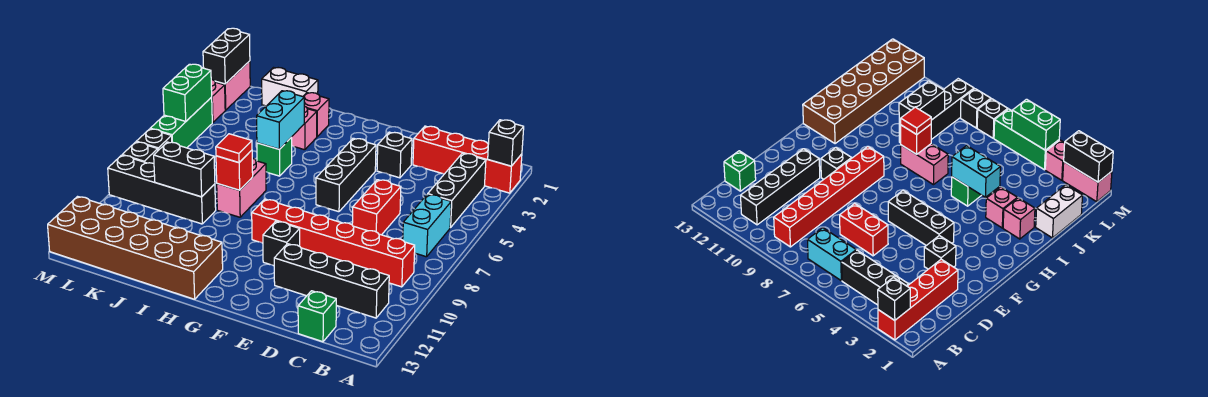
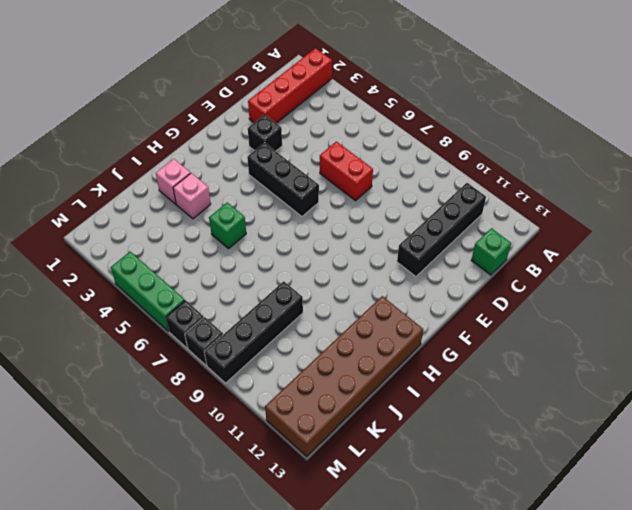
none -> black 1x3 brick [428,153,486,228]
none -> cyan 1x2 brick [403,194,451,257]
none -> red 1x6 brick [252,199,415,287]

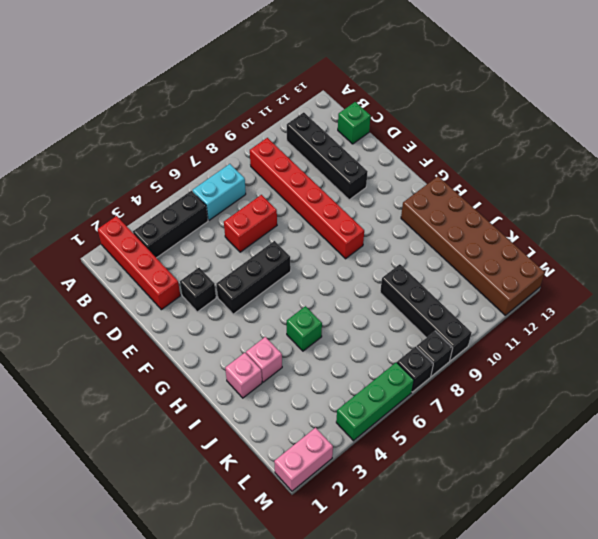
none -> black 1x1 brick [263,221,300,266]
none -> pink 1x2 brick [217,158,266,217]
none -> white 1x2 brick [262,68,318,106]

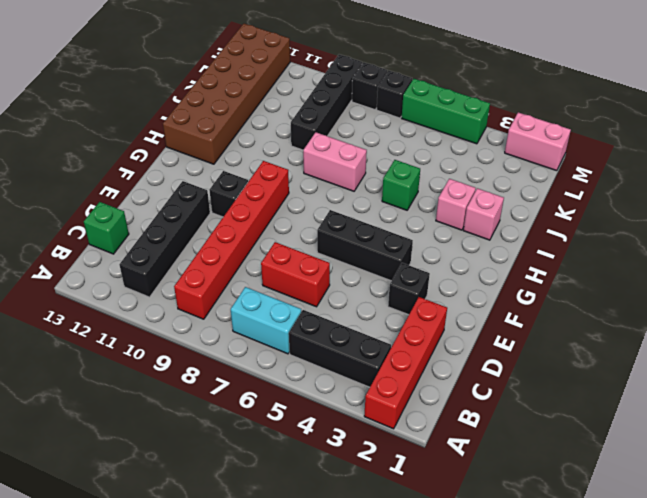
none -> white 1x2 brick [262,68,318,106]
none -> pink 1x1 brick [211,79,225,123]
none -> black 1x1 brick [488,120,524,166]

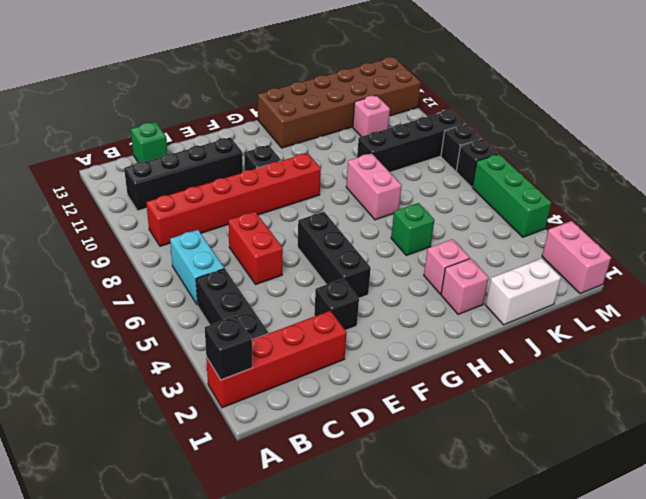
pink 1x1 brick [353,95,390,137] -> pink 1x1 brick moved to [211,79,225,123]
none -> cyan 1x2 brick [257,91,304,149]
none -> red 1x1 brick [216,150,253,190]
none -> black 1x2 brick [154,142,215,197]

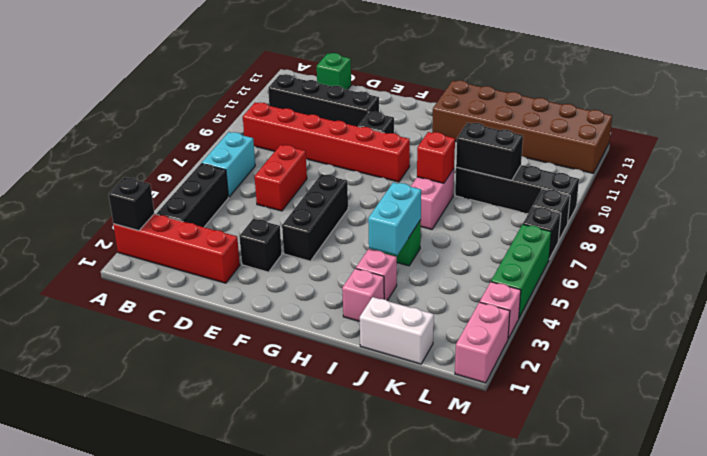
none -> black 1x2 brick [203,28,250,84]
none -> green 1x2 brick [163,64,212,121]
none -> red 1x1 tile [216,134,252,163]

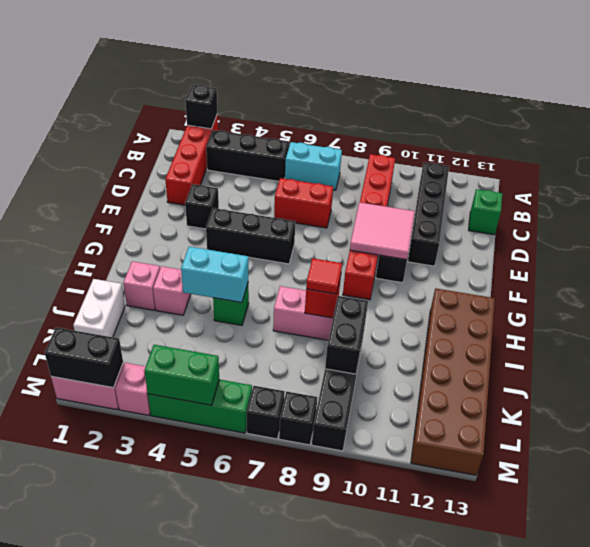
pink 2x2 tile [350,202,415,260] -> none

